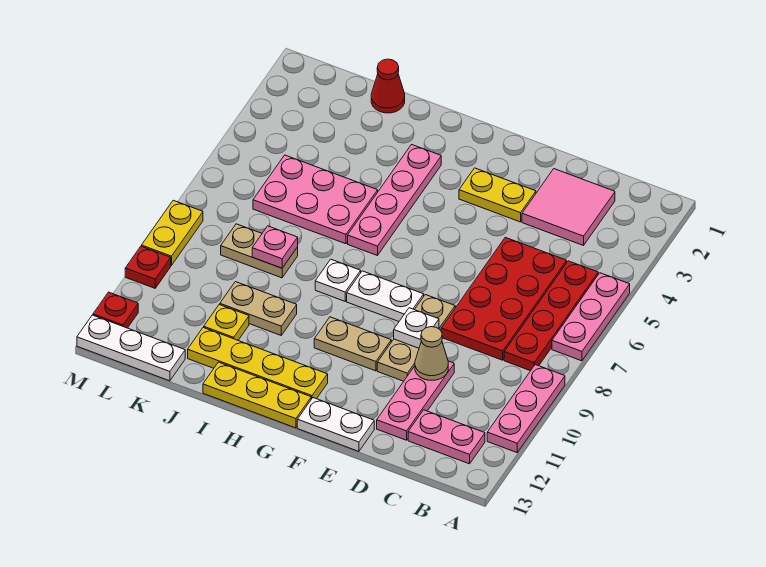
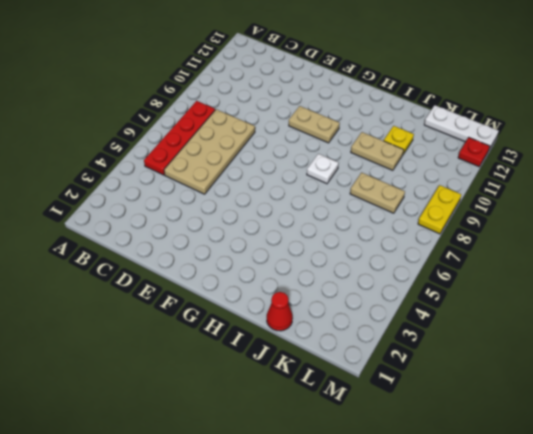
tan 2x4 plate [164,109,255,194] -> red 2x4 plate [441,237,567,360]
none -> pink 1x3 plate [552,273,630,361]
none -> pink 1x3 plate [487,365,565,452]
none -> pink 1x2 plate [408,410,485,464]

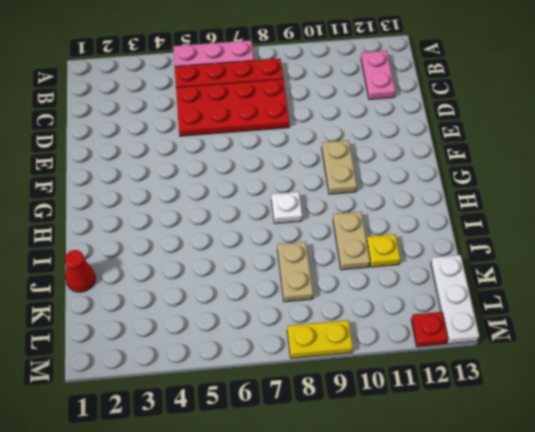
none -> pink 1x3 plate [487,365,565,452]
none -> pink 2x2 tile [522,169,615,245]
none -> pink 1x3 plate [377,361,454,440]

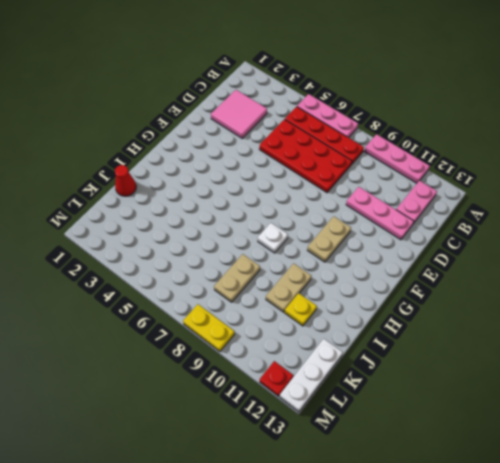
none -> yellow 1x2 plate [459,168,536,222]
none -> tan 1x3 plate [377,295,455,381]
none -> white 1x2 plate [297,398,374,451]

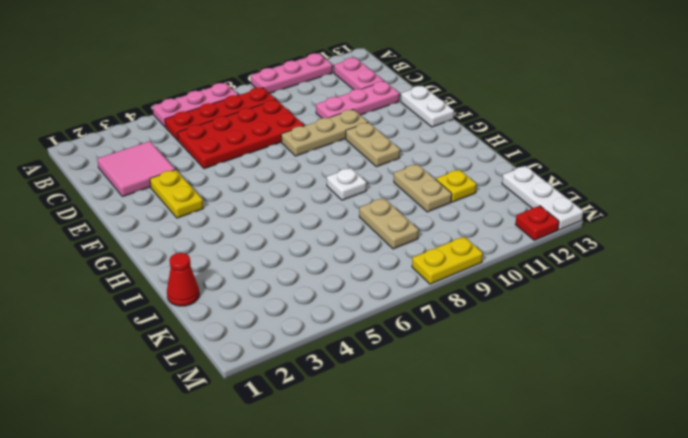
none -> white 1x2 plate [347,271,424,321]
none -> yellow 1x4 plate [188,327,328,399]
none -> yellow 1x3 plate [203,362,311,428]

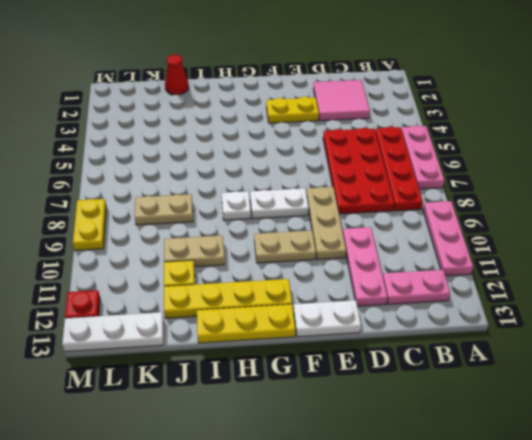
none -> pink 1x4 plate [348,145,441,256]
none -> pink 2x3 plate [253,155,378,244]
none -> red 1x1 plate [125,246,171,288]

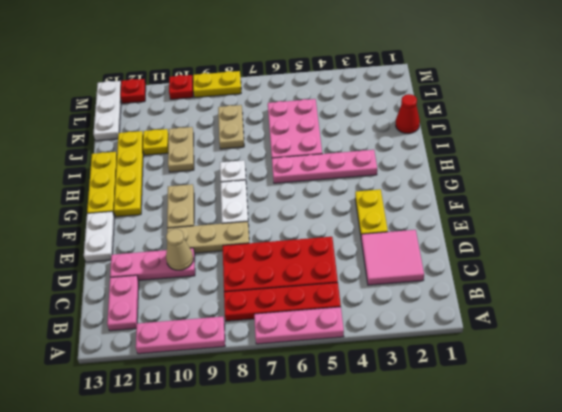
none -> white 1x1 plate [394,308,439,348]
none -> pink 1x1 plate [252,226,298,268]

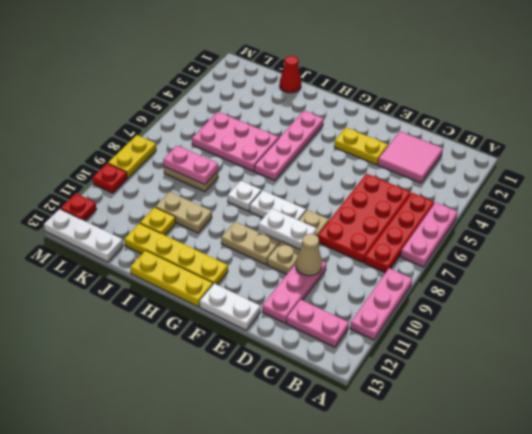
white 1x2 plate [258,208,317,249] -> white 1x1 plate [394,308,439,348]
pink 1x2 plate [163,146,218,185] -> pink 1x1 plate [252,226,298,268]

